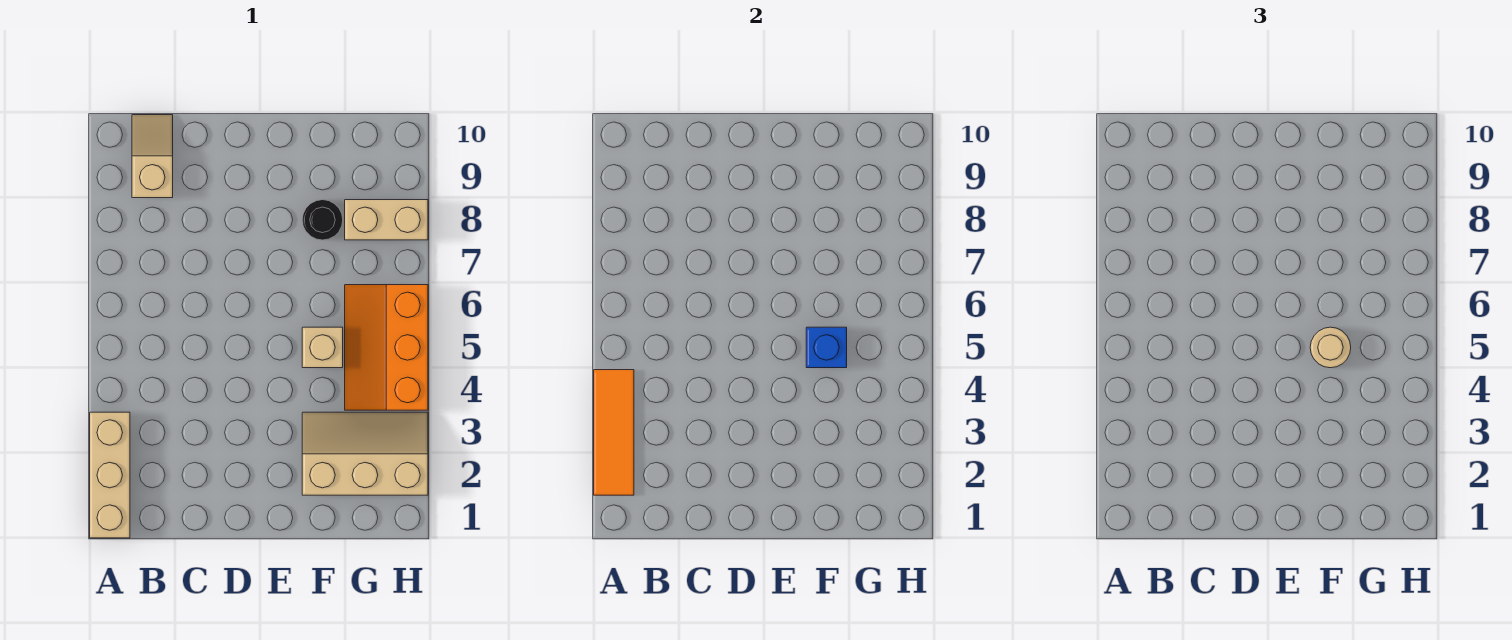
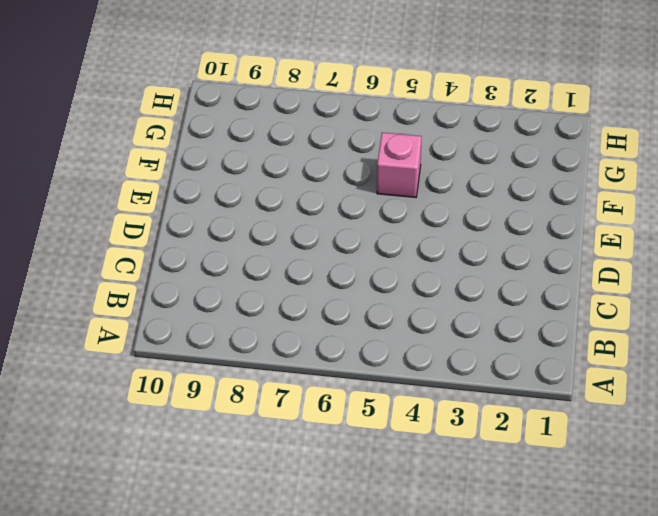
pink 1x1 brick [377,133,422,197] -> tan 1x1 brick [302,327,343,368]
none -> tan 1x3 brick [90,412,130,538]
none -> tan 1x2 slope [132,115,173,198]

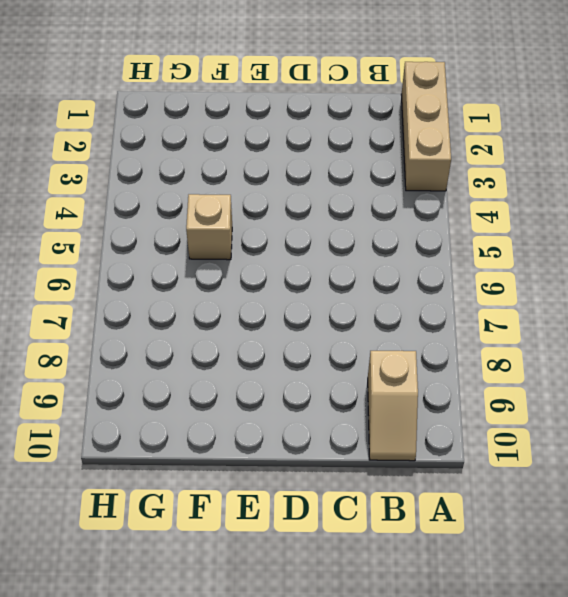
none -> tan 2x3 slope [302,412,428,495]
none -> black 1x1 round brick [302,200,343,240]

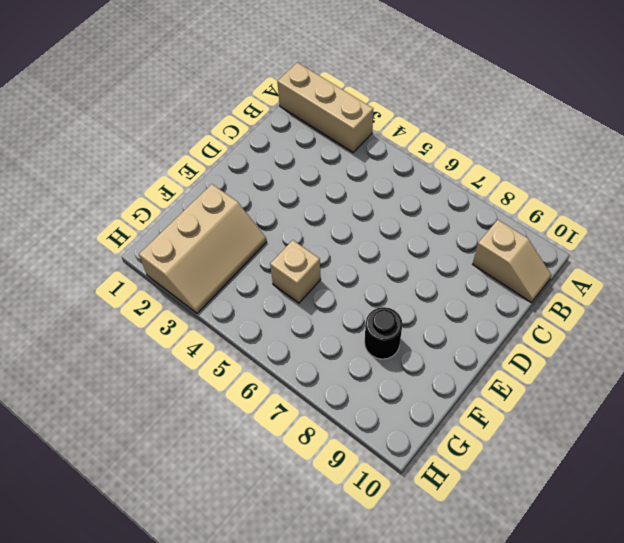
none -> orange 2x3 slope [345,285,428,410]
none -> tan 1x2 brick [345,200,428,240]

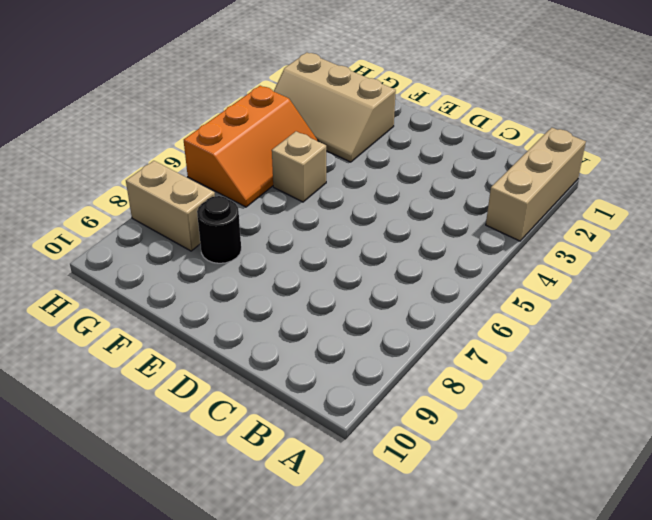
none -> tan 1x2 slope [132,115,173,198]
none -> orange 1x3 tile [594,370,634,495]

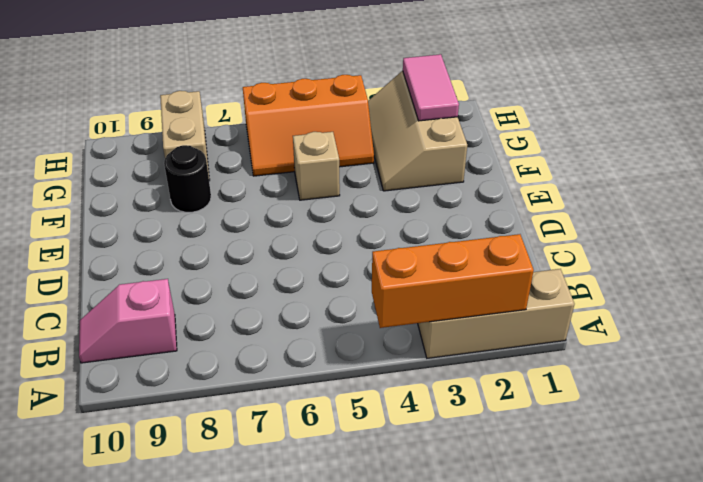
orange 1x3 brick [372,234,534,328] -> orange 1x3 tile [594,370,634,495]
pink 1x2 slope [79,279,177,363] -> tan 1x2 slope [132,115,173,198]
pink 1x2 tile [403,54,459,121] -> none
none -> blue 1x1 brick [806,327,847,368]
none -> tan 1x1 round brick [1310,327,1351,368]

